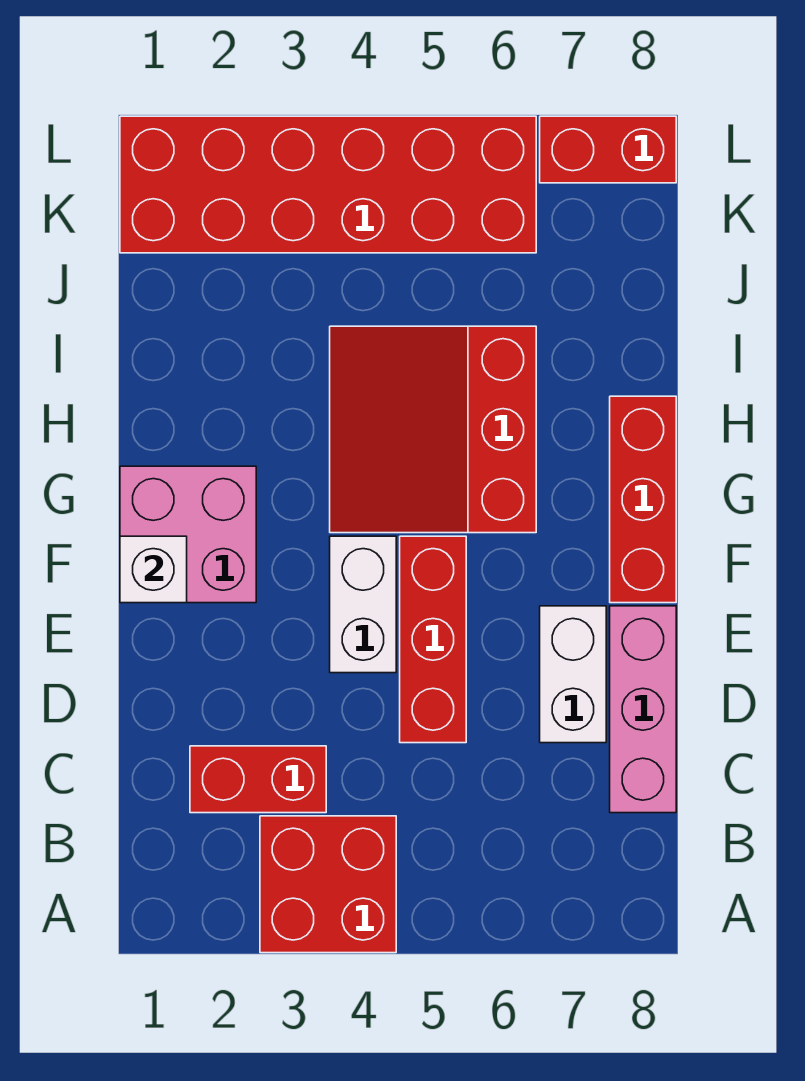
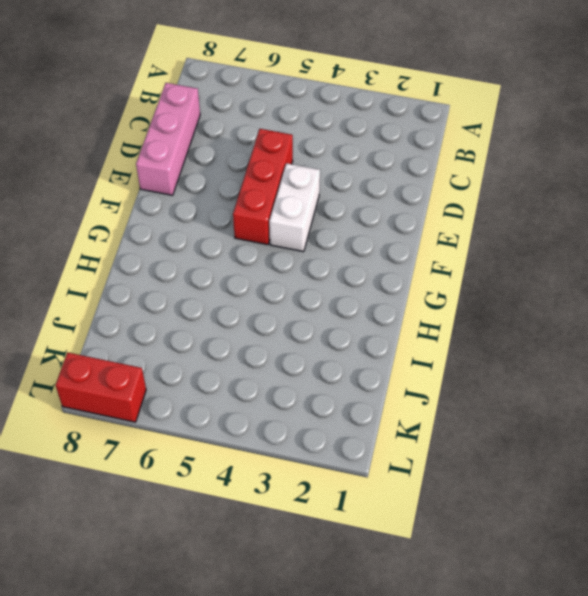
none -> red 2x2 brick [260,816,396,953]
none -> red 1x2 brick [190,746,326,813]
none -> white 1x2 brick [540,606,606,743]

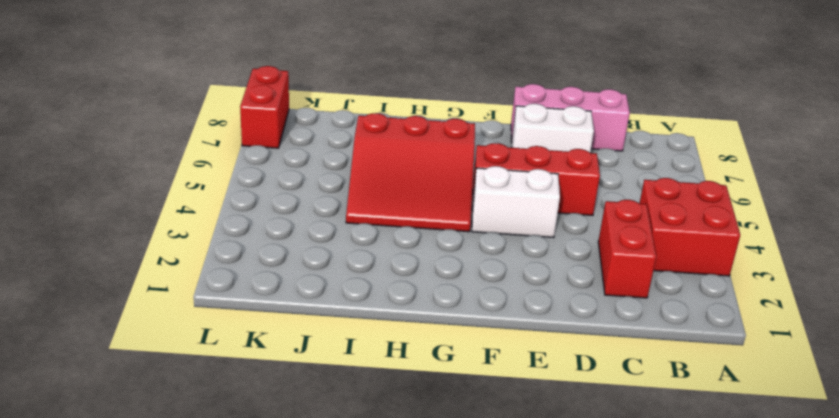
none -> pink 2x2 brick [120,466,256,603]
none -> red 1x3 brick [610,396,676,603]
none -> red 2x6 brick [120,116,536,253]

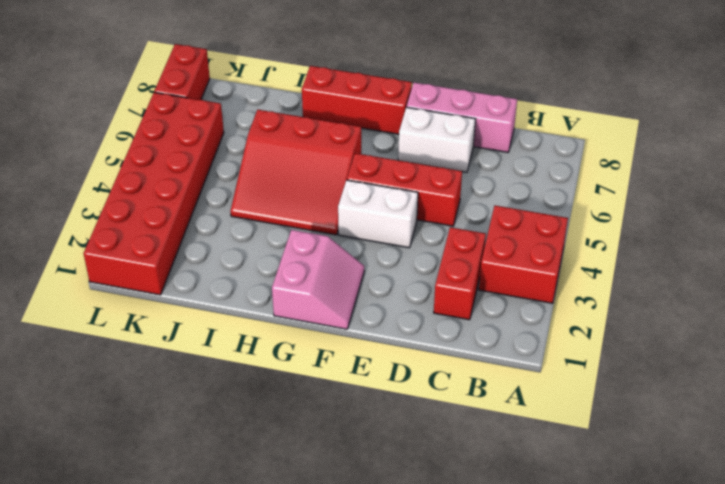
pink 2x2 slope [272,230,364,329] -> pink 2x2 brick [120,466,256,603]
none -> white 1x1 brick [120,536,187,603]

